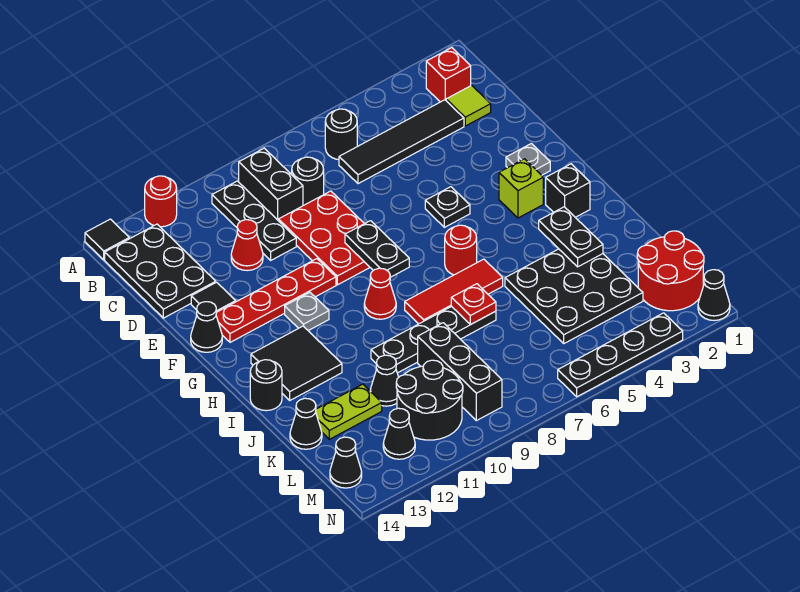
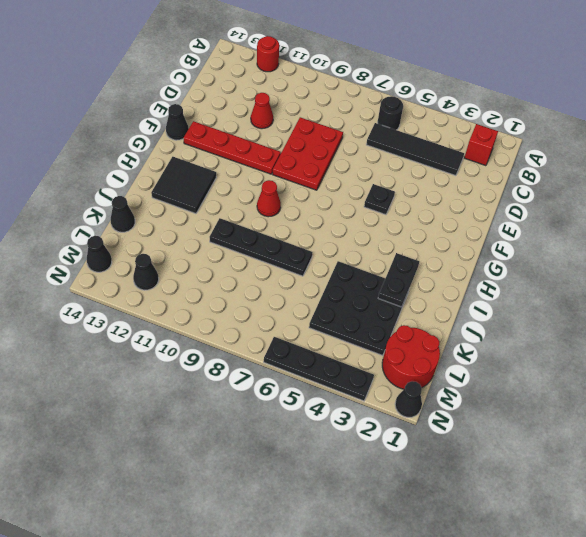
none -> black 1x1 tile [85,219,129,260]
none -> black 1x2 brick [239,148,303,221]
none -> black 1x3 plate [212,181,296,260]
none -> black 2x3 plate [105,224,216,318]

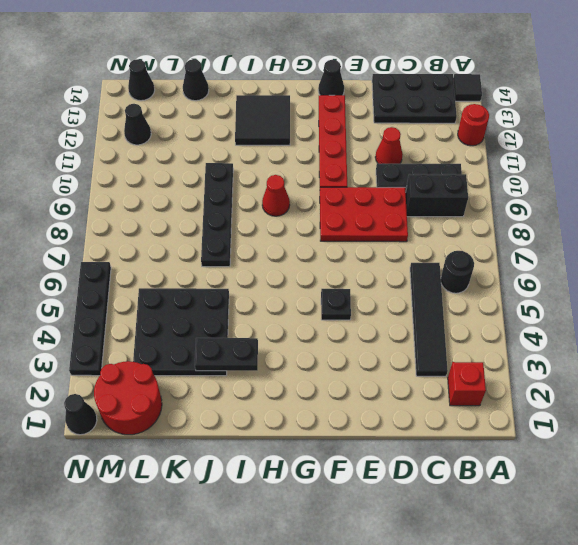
none -> lime 1x1 tile [446,85,491,126]
none -> black 1x1 round brick [292,157,324,206]
none -> black 1x1 tile [191,282,236,312]
none -> grey 1x1 plate [506,144,550,175]

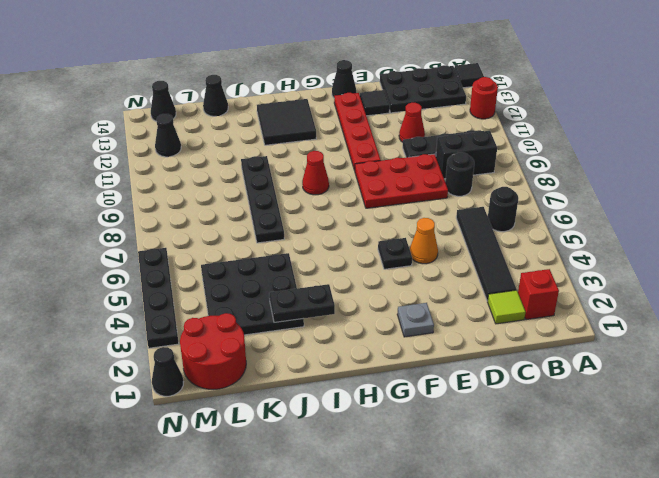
orange 1x1 cone [410,218,438,264] -> none
none -> lime 1x1 brick [499,159,543,218]
none -> grey 1x1 plate [285,293,329,331]
none -> black 1x1 brick [546,164,590,217]
none -> red 1x1 round brick [445,225,477,275]

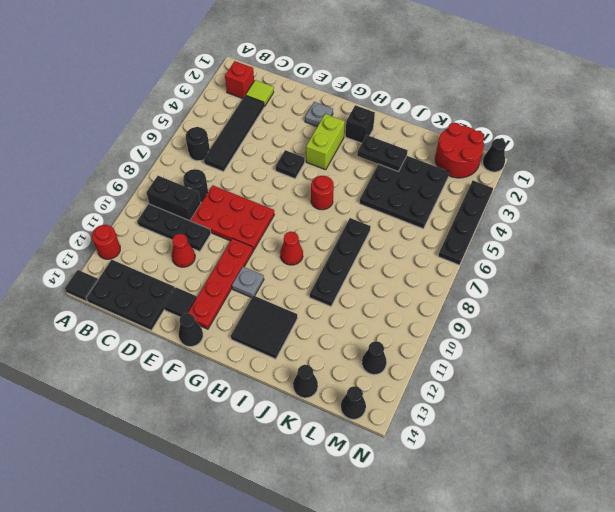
lime 1x2 brick [306,114,345,170] -> lime 1x1 brick [499,159,543,218]
none -> red 1x3 tile [405,259,503,324]
none -> black 1x1 round brick [250,360,282,411]
none -> black 1x3 brick [418,323,502,421]
none -> black 1x1 cone [370,355,399,406]

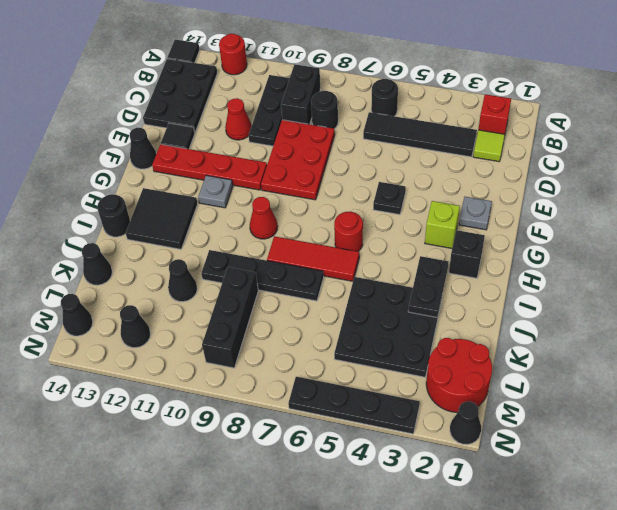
none -> lime 1x2 plate [316,384,382,439]
none -> black 2x2 round brick [396,360,463,440]
none -> black 1x2 plate [345,221,409,277]
none -> red 1x1 plate [451,284,496,324]

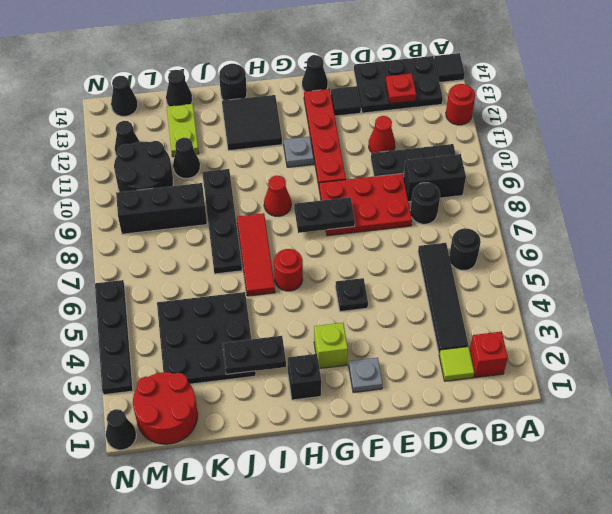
red 1x1 plate [385,73,416,104] -> red 1x1 plate moved to [451,284,496,324]

